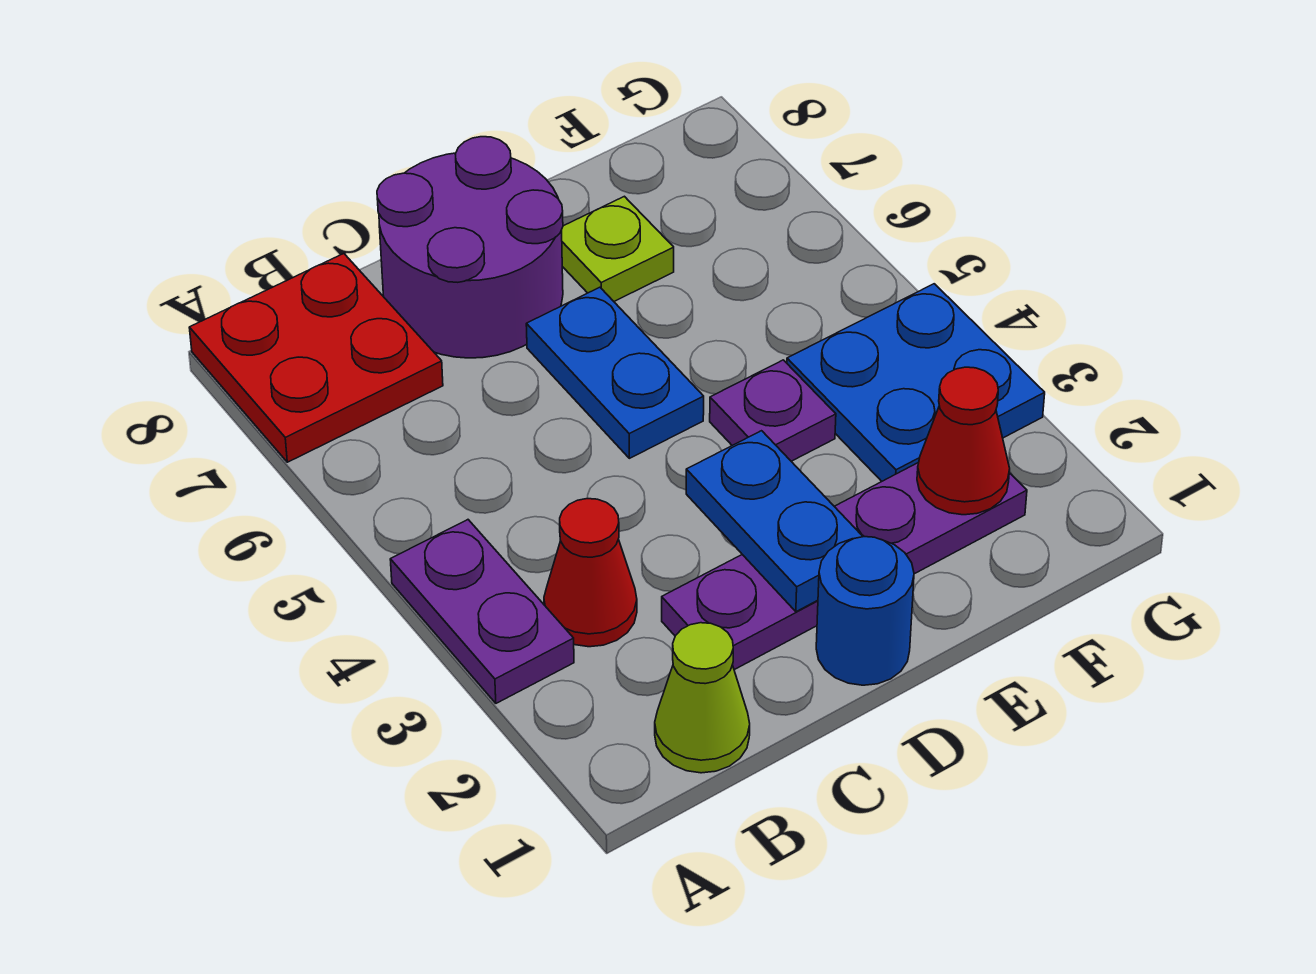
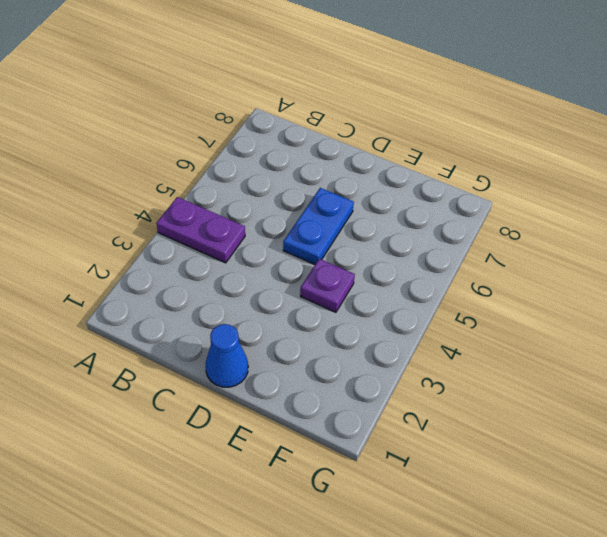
purple 1x2 plate [156,197,245,263] -> purple 1x2 plate turned to [390,520,574,703]
blue 1x1 cone [205,324,248,387] -> blue 1x1 round brick [816,537,914,685]
none -> red 2x2 plate [189,254,443,462]
none -> lime 1x1 cone [655,623,750,773]
none -> red 1x1 cone [544,499,637,647]

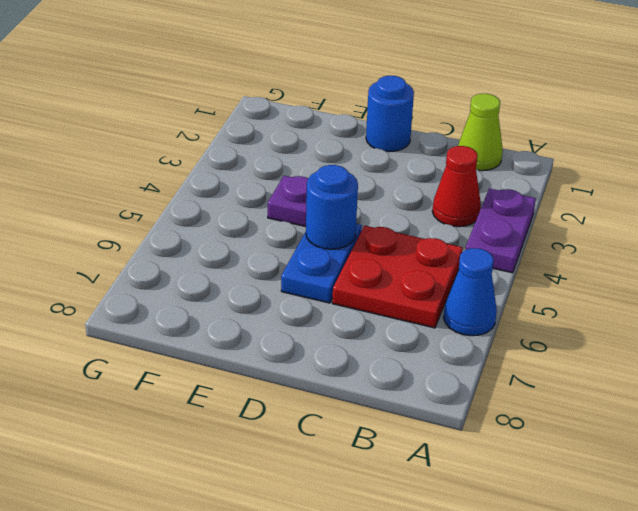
blue 1x1 cone [443,248,497,336] -> none
red 2x2 plate [332,226,463,328] -> red 2x2 plate moved to [189,254,443,462]
blue 1x1 round brick [306,165,358,249] -> none
none -> purple 1x4 plate [662,462,1027,670]
none -> purple 2x2 round brick [377,137,563,358]
none -> lime 1x1 plate [562,196,674,301]

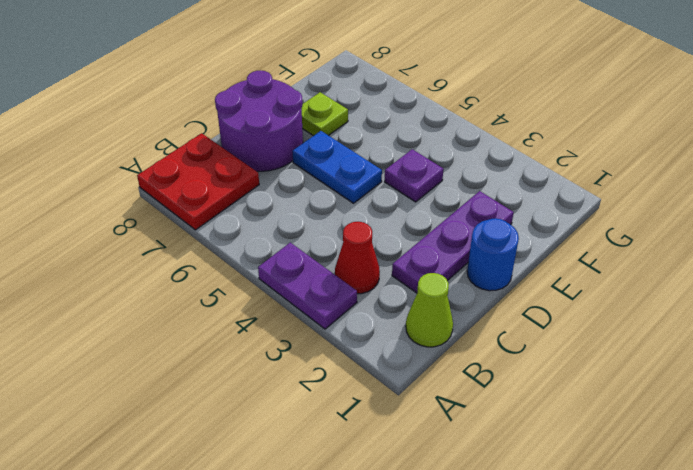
purple 1x3 plate [392,191,514,293] -> purple 1x4 plate [662,462,1027,670]
none -> blue 2x2 plate [787,284,1045,481]
none -> blue 1x2 plate [686,431,863,612]
none -> red 1x1 cone [917,367,1010,515]

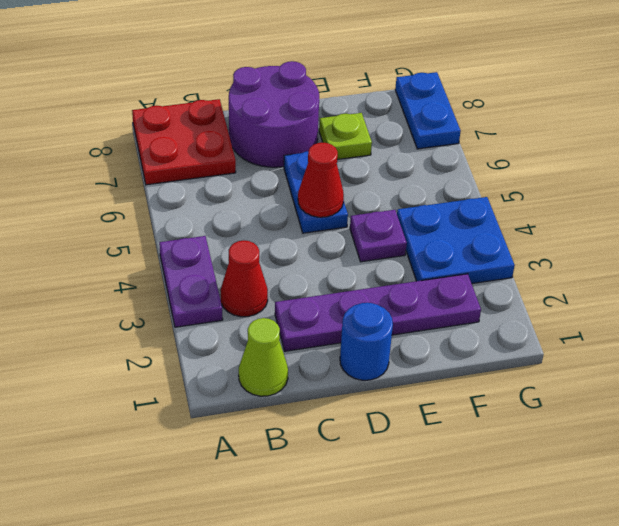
red 1x1 cone [298,142,344,217] -> red 1x1 cone moved to [917,367,1010,515]
blue 1x2 plate [395,72,461,149] -> blue 1x2 plate moved to [686,431,863,612]

